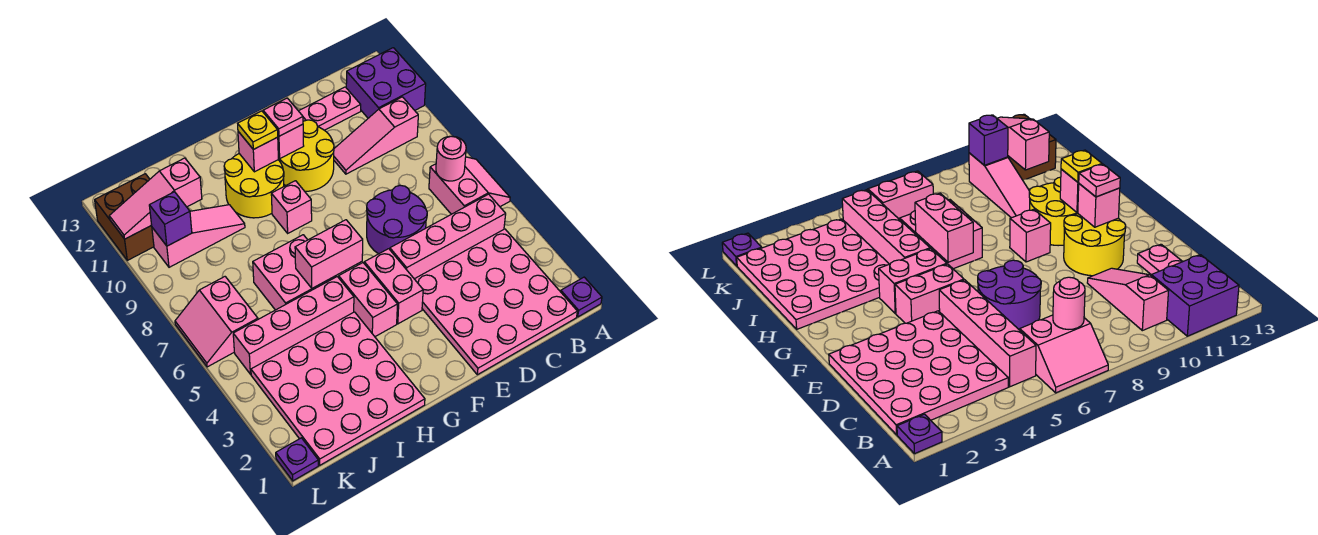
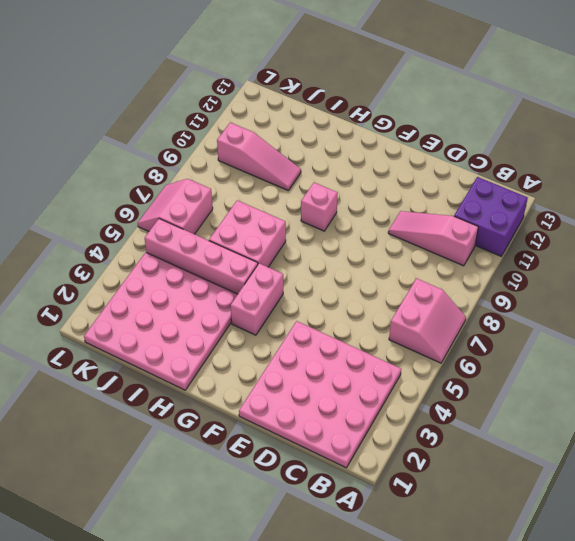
none -> purple 1x1 plate [561,277,602,317]
none -> pink 1x4 brick [390,194,506,279]
none -> pink 1x2 plate [299,87,361,130]

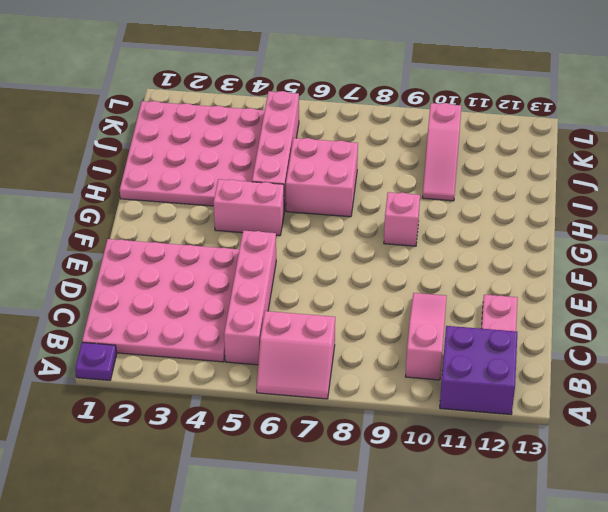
none -> purple 2x2 round brick [366,185,427,254]
none -> yellow 2x2 round brick [278,120,334,191]
none -> pink 1x2 brick [364,249,423,324]

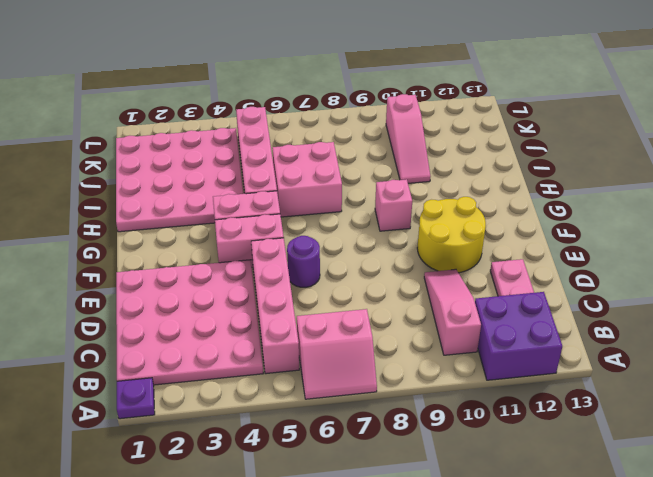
purple 1x1 round brick [287,236,320,287] -> purple 2x2 round brick [366,185,427,254]
none -> yellow 2x2 round brick [224,154,284,218]
none -> pink 2x2 slope [175,277,258,367]
none -> brown 2x2 brick [95,174,154,260]

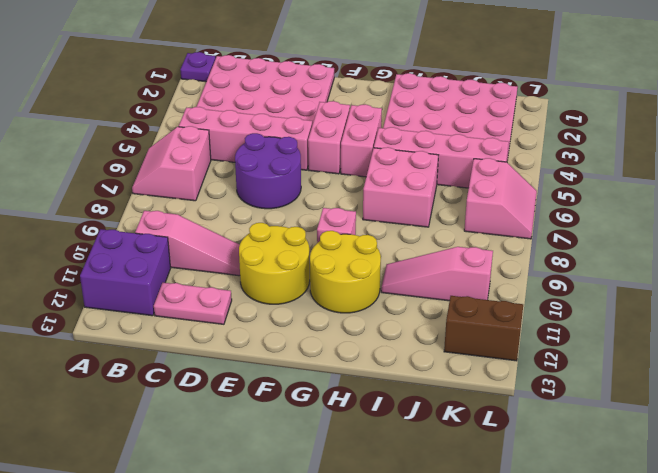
brown 1x2 brick [444,296,523,361] -> brown 2x2 brick [95,174,154,260]
none -> purple 1x1 plate [276,438,318,481]
none -> pink 1x1 round brick [436,136,466,181]
none -> pink 1x1 brick [278,124,304,159]

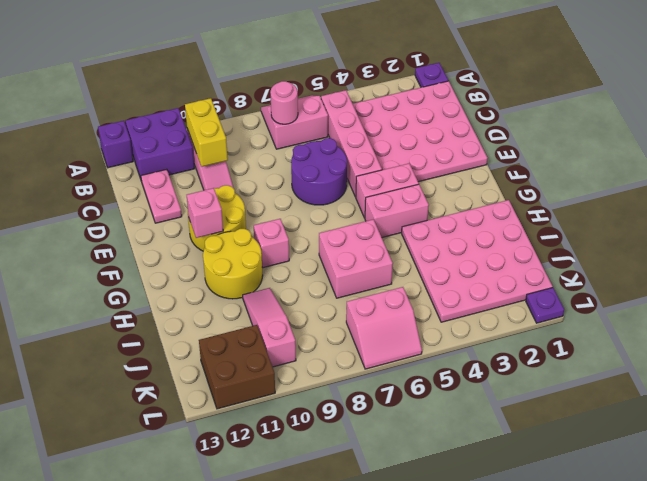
purple 1x1 brick [98,121,133,168] -> purple 1x1 brick moved to [149,192,192,246]
yellow 1x2 brick [185,98,228,167] -> none
none -> pink 1x4 brick [233,277,354,374]
none -> pink 1x2 brick [295,220,363,288]
none -> pink 1x1 brick [238,132,278,172]

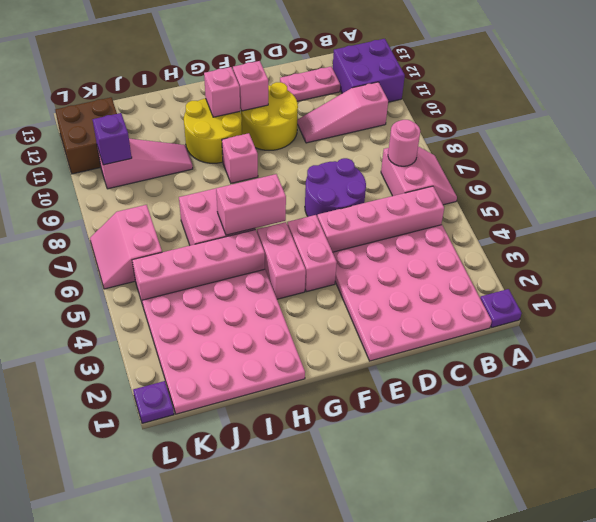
none -> pink 1x3 slope [109,158,202,239]
none -> pink 1x1 plate [263,98,303,136]
none -> yellow 1x1 plate [238,111,278,149]

